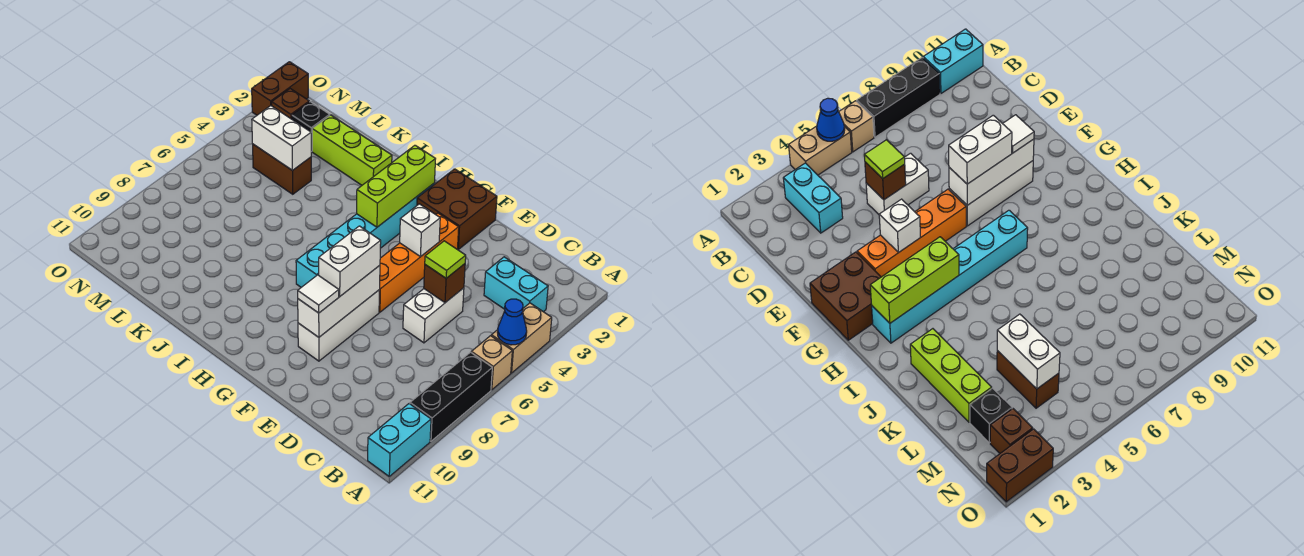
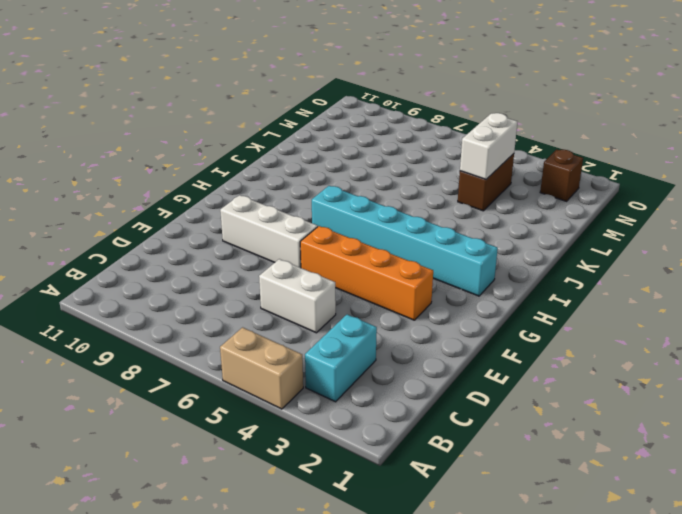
none -> tan 1x1 brick [471,336,512,390]
none -> black 1x3 brick [410,352,492,441]
none -> cyan 1x2 brick [368,404,431,476]

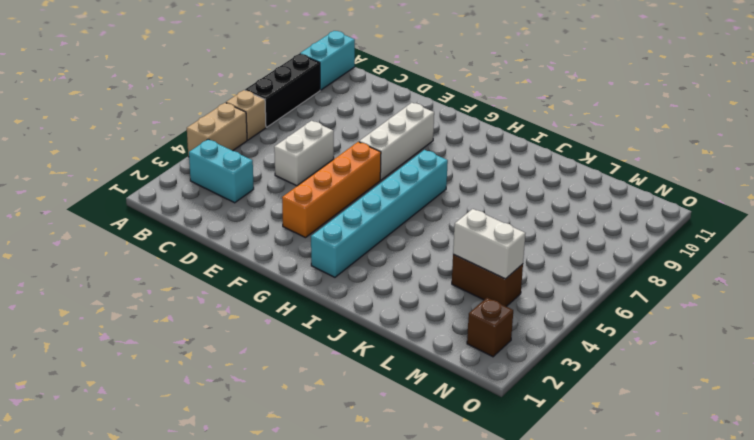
none -> brown 2x2 brick [417,169,497,249]
none -> lime 1x3 brick [312,115,392,185]
none -> black 1x1 brick [292,102,330,152]

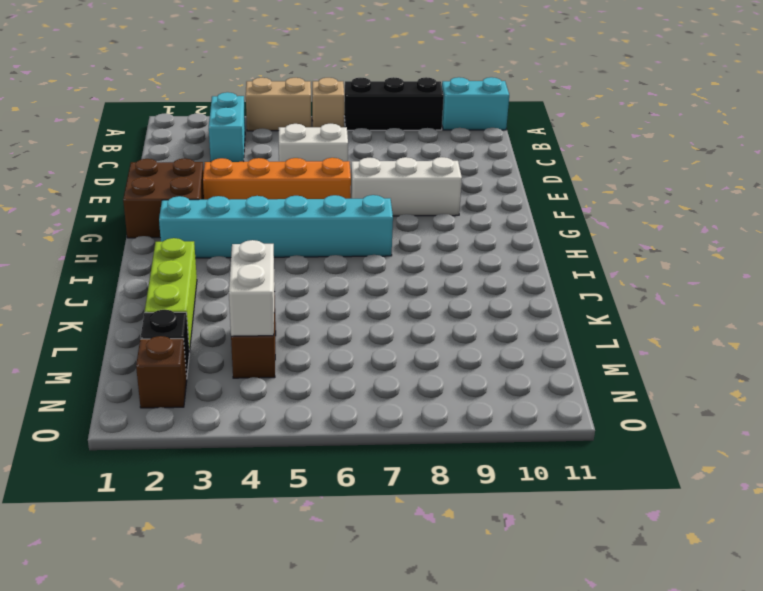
none -> brown 1x2 brick [252,62,308,115]
none -> blue 1x1 cone [497,299,527,345]
none -> brown 1x1 brick [424,264,465,303]

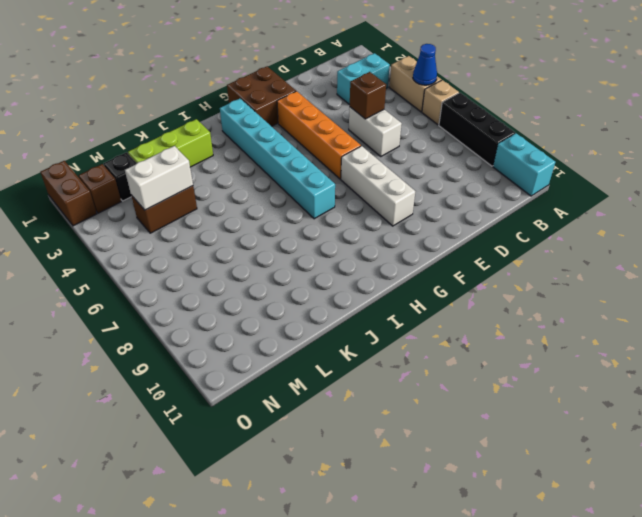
none -> white 1x1 brick [400,204,440,257]
none -> white 1x3 brick [298,265,380,337]
none -> lime 1x3 brick [357,145,435,227]

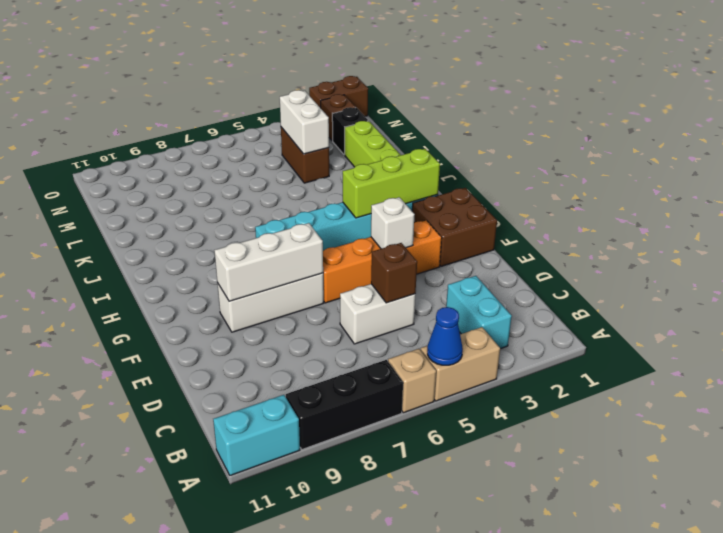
none -> lime 1x1 tile [425,241,466,278]
none -> white 1x2 brick [319,226,381,296]
none -> white 1x1 tile [298,275,339,313]

